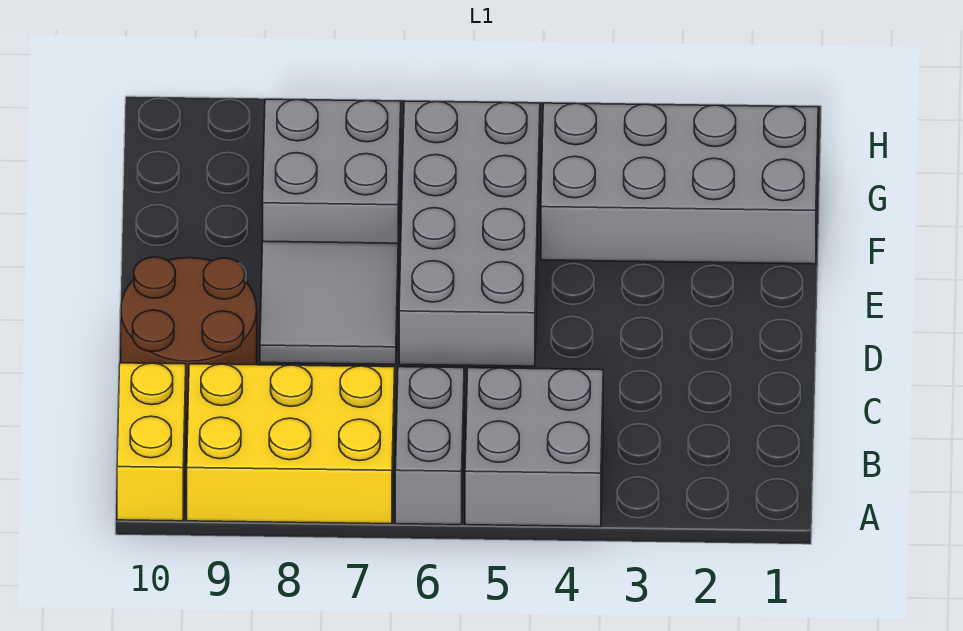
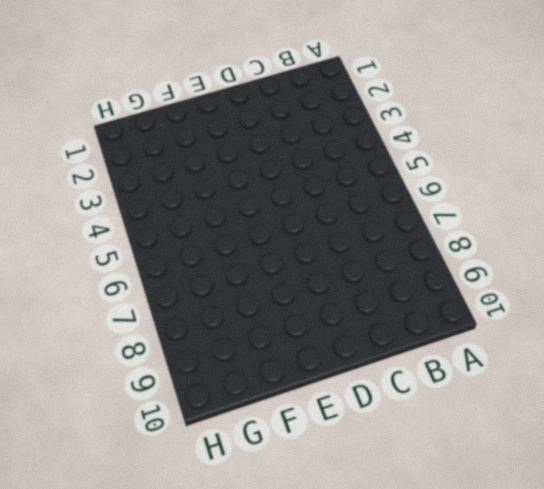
none -> grey 2x2 brick [465,368,603,527]
none -> grey 1x2 brick [395,367,464,525]

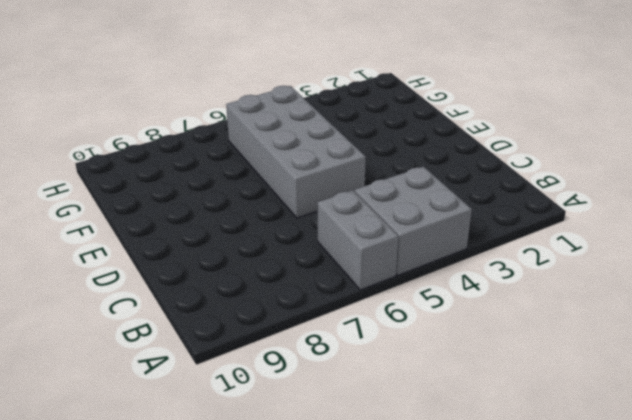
none -> yellow 2x3 brick [187,364,395,524]
none -> yellow 1x2 brick [117,363,186,521]

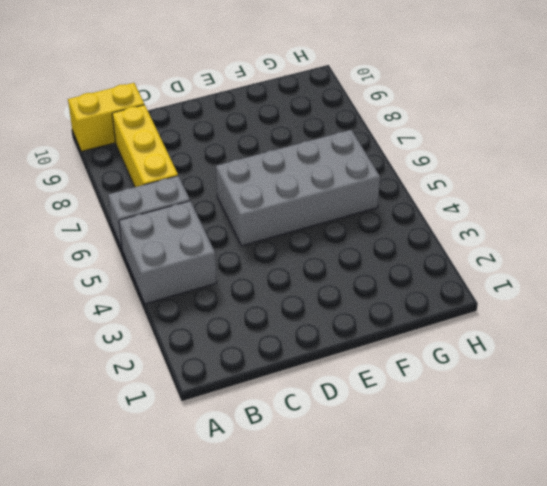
yellow 1x3 brick [112,105,178,187] -> yellow 2x3 brick [187,364,395,524]
none -> brown 2x2 round brick [121,257,257,415]
none -> grey 2x2 tile [260,241,398,364]

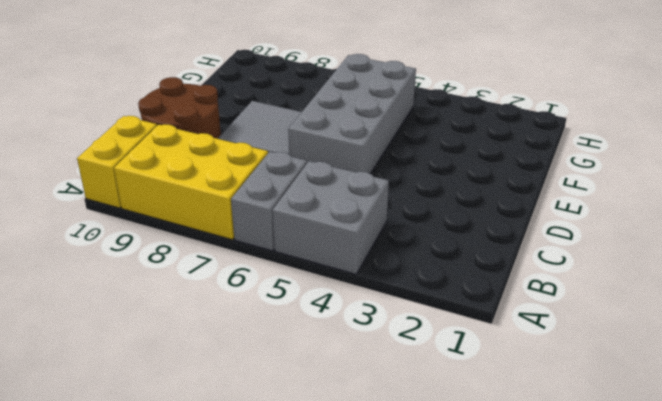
none -> grey 2x4 brick [541,103,818,264]
none -> grey 2x2 brick [263,99,401,252]

